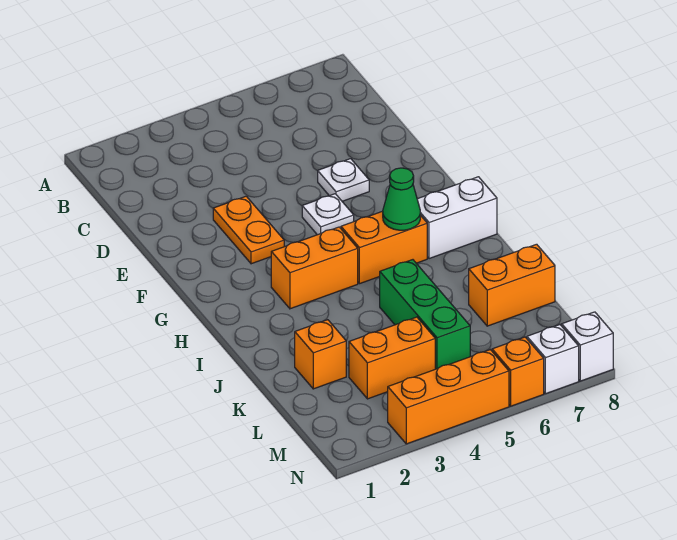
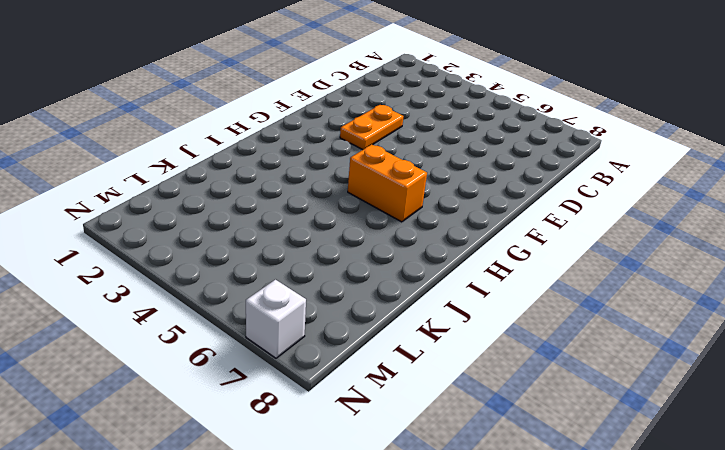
none -> white 1x1 plate [318,159,369,201]
none -> white 1x1 plate [302,194,354,235]
none -> orange 1x2 brick [271,227,358,309]

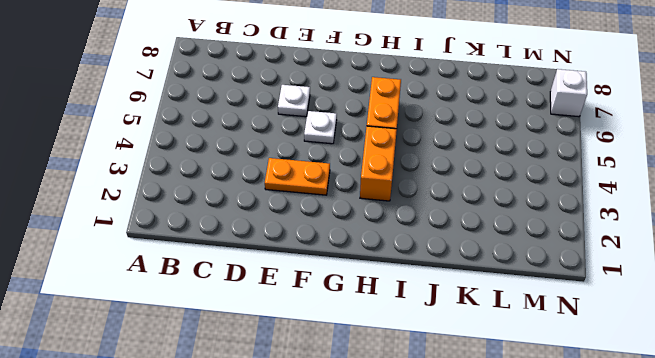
none -> white 1x2 brick [417,177,497,259]
none -> green 1x3 brick [380,260,470,369]
none -> orange 1x1 brick [295,320,346,389]

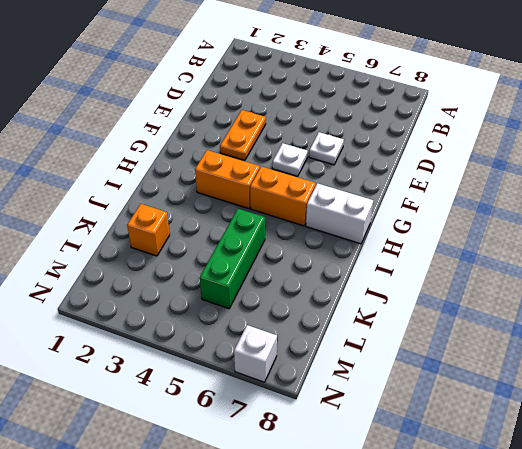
none -> orange 1x2 brick [469,244,555,326]
none -> orange 1x2 brick [349,317,435,399]
none -> orange 1x3 brick [388,350,509,444]

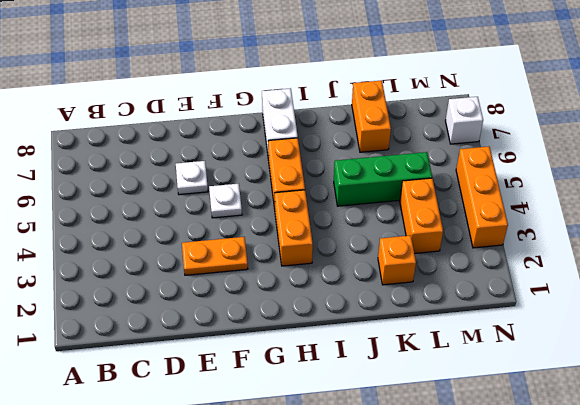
none -> orange 1x1 brick [492,337,544,406]
none -> white 1x1 brick [562,312,613,381]
none -> green 1x1 cone [383,168,420,230]

